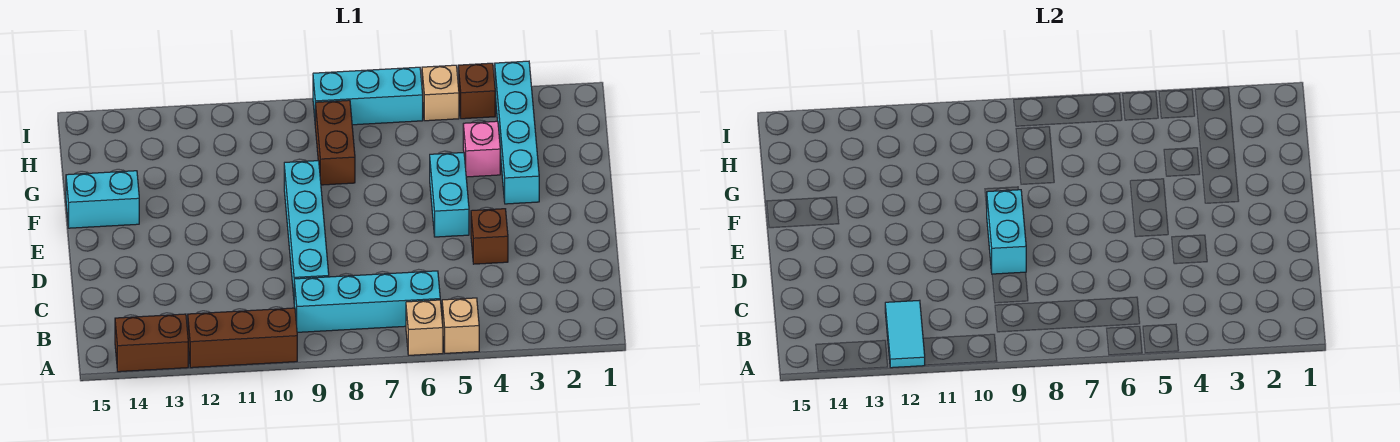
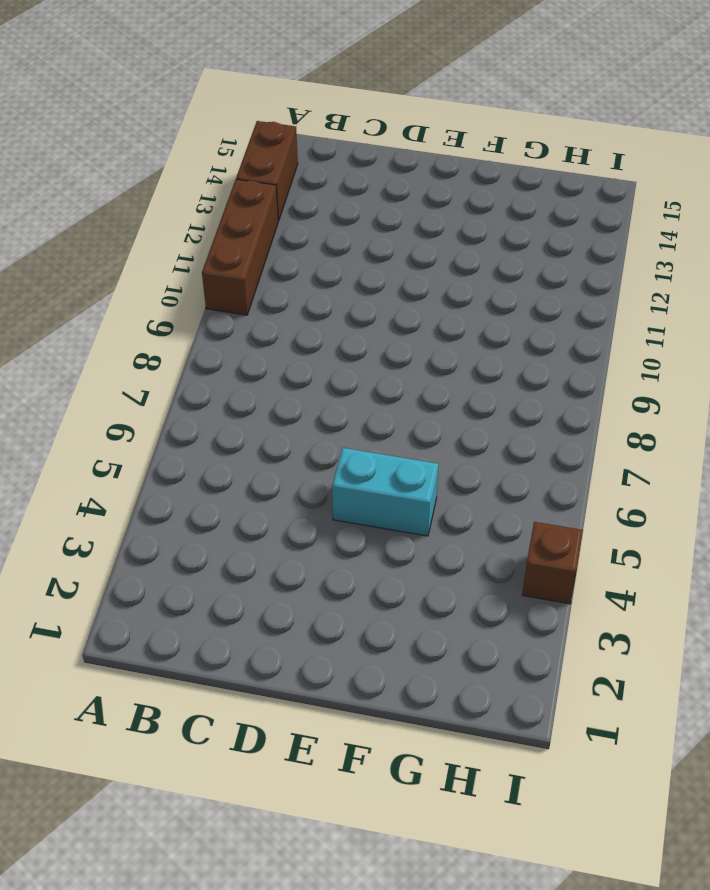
none -> tan 1x1 brick [442,298,479,353]
none -> tan 1x1 brick [406,300,443,355]
none -> cyan 1x4 brick [294,271,440,332]

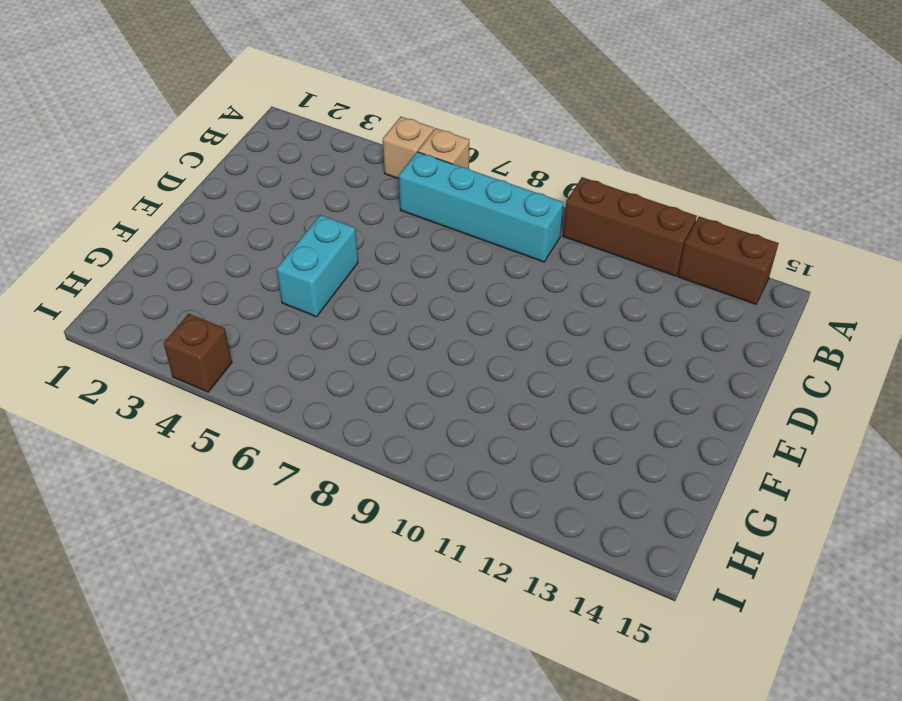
none -> cyan 1x4 brick [284,161,329,296]
none -> brown 1x1 brick [471,209,508,264]
none -> cyan 1x4 brick [495,61,539,204]

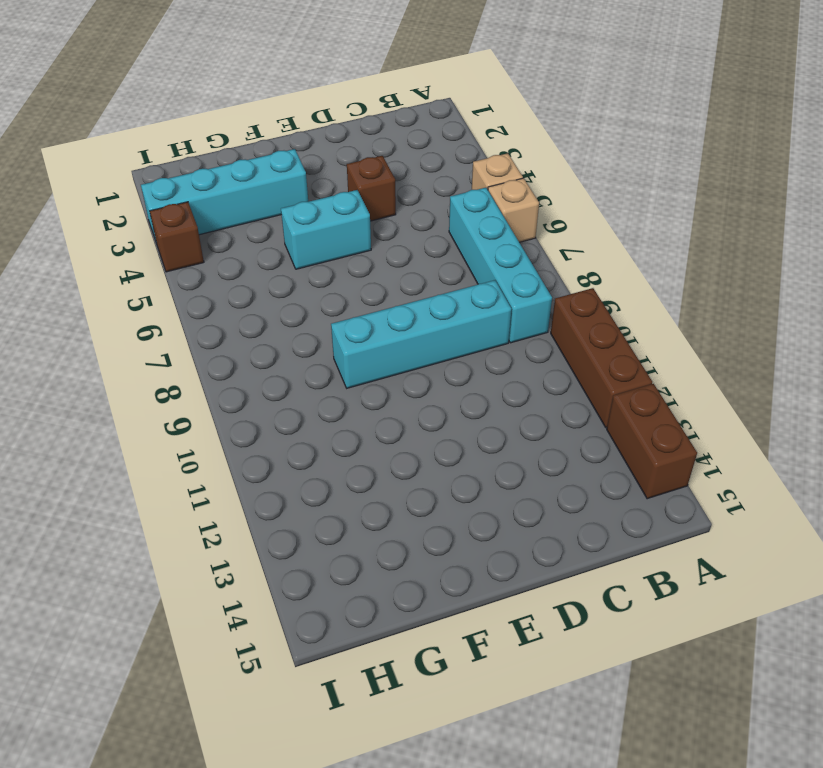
none -> cyan 1x2 brick [66,171,139,228]
none -> pink 1x1 brick [463,121,500,177]
none -> brown 1x2 brick [315,100,355,185]

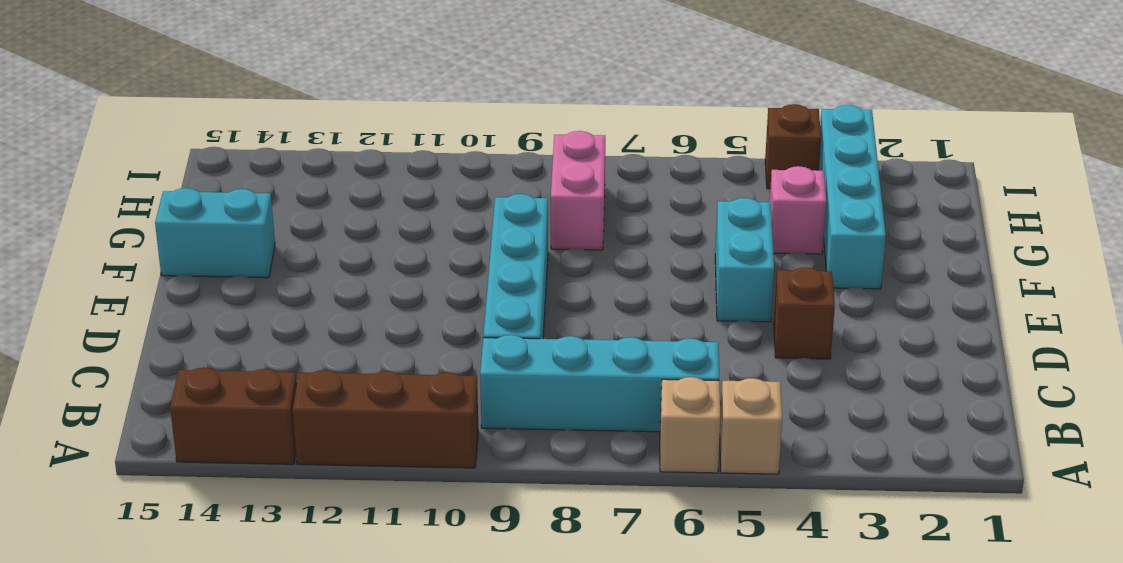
pink 1x2 brick [551,131,605,250] -> brown 1x2 brick [315,100,355,185]
none -> tan 1x1 brick [422,65,459,121]
none -> cyan 1x3 brick [313,67,423,125]
none -> cyan 1x2 tile [885,300,925,368]

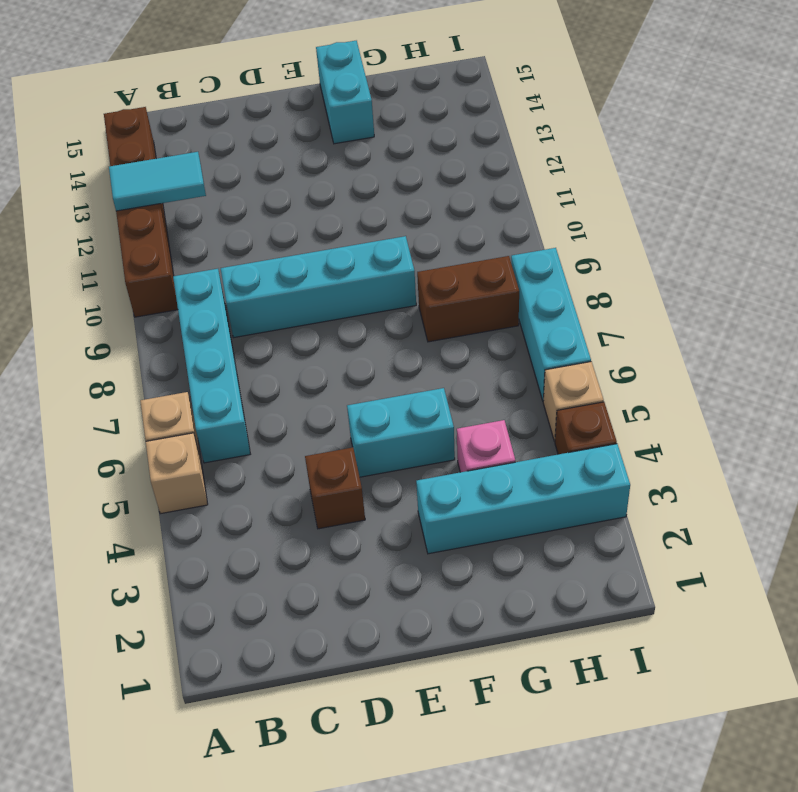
none -> cyan 1x2 brick [987,190,1026,274]

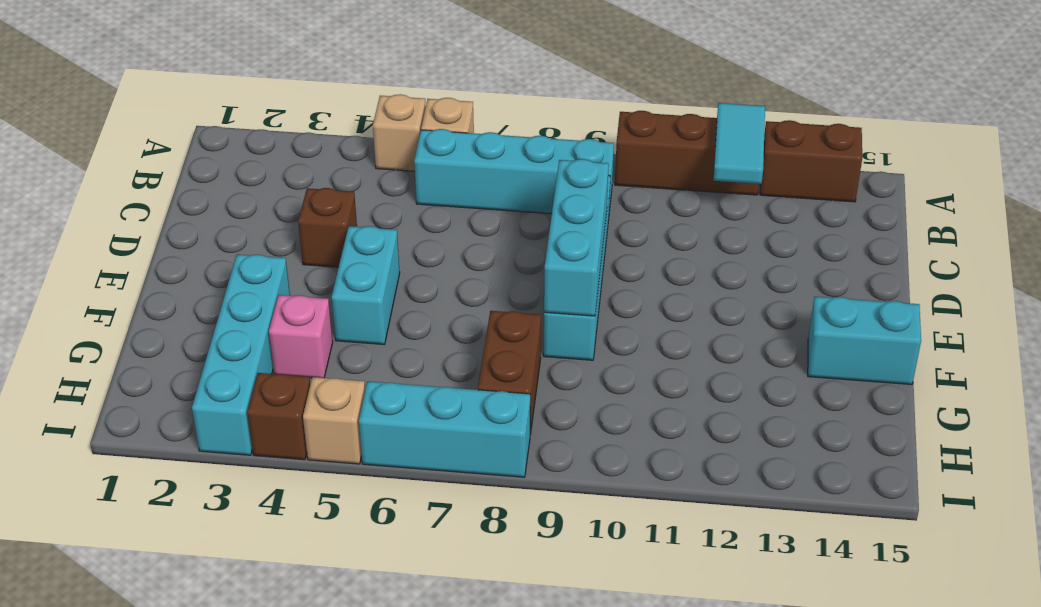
cyan 1x3 brick [544,159,609,316] -> cyan 1x2 brick [987,190,1026,274]

